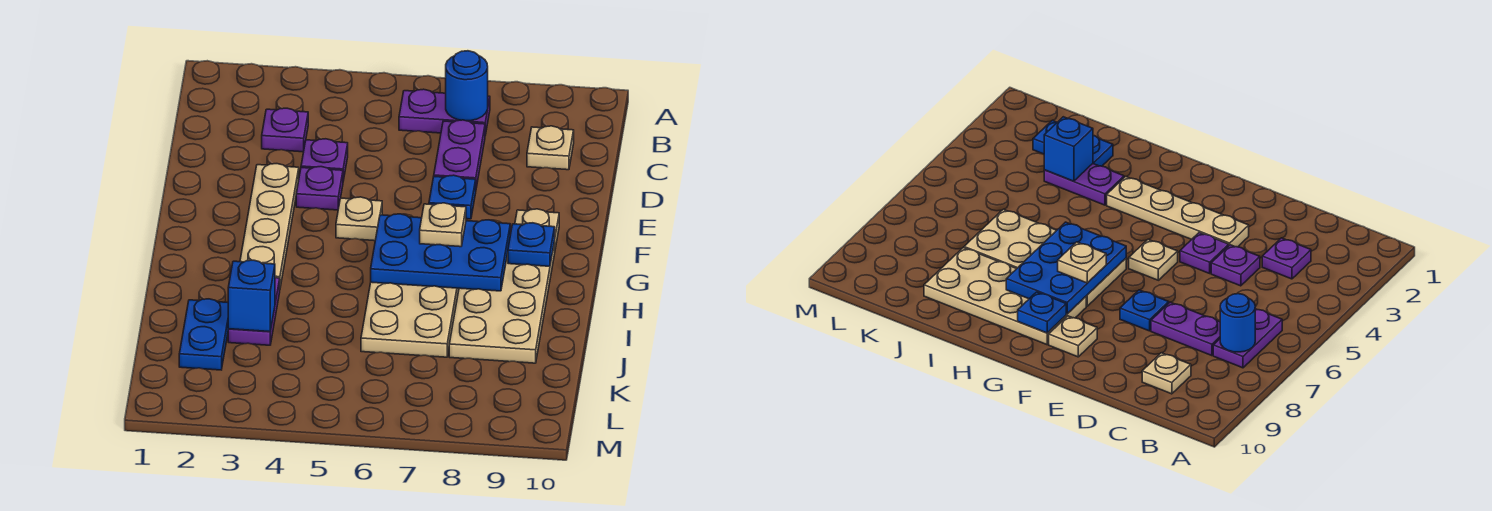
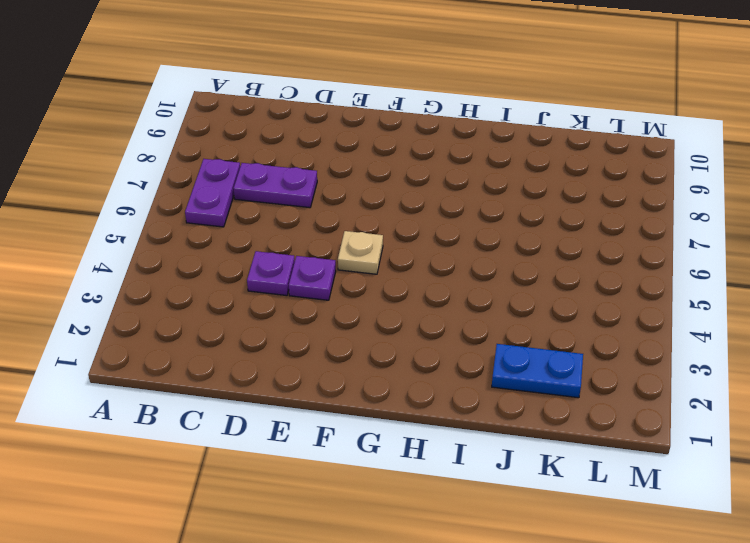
none -> purple 1x1 plate [262,108,308,152]
none -> tan 1x1 plate [527,126,574,170]
none -> tan 1x4 plate [240,164,299,287]

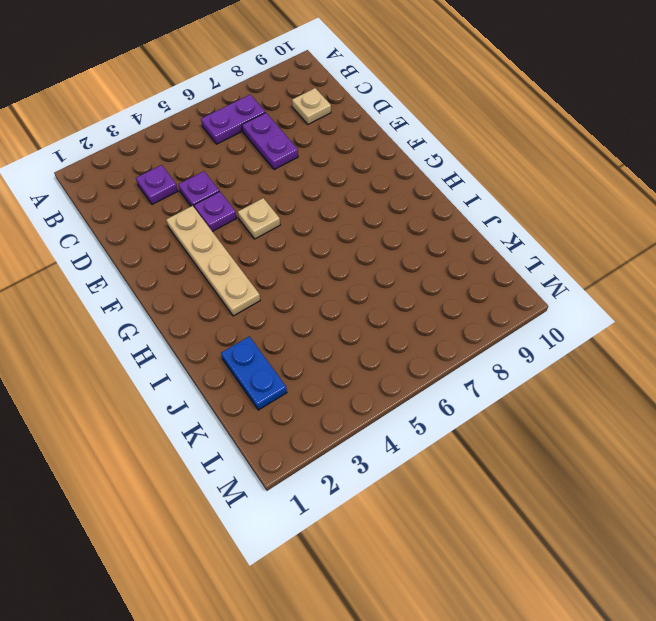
none -> blue 1x1 plate [429,175,476,219]
none -> tan 1x1 plate [515,209,559,249]
none -> tan 2x4 plate [361,282,459,357]

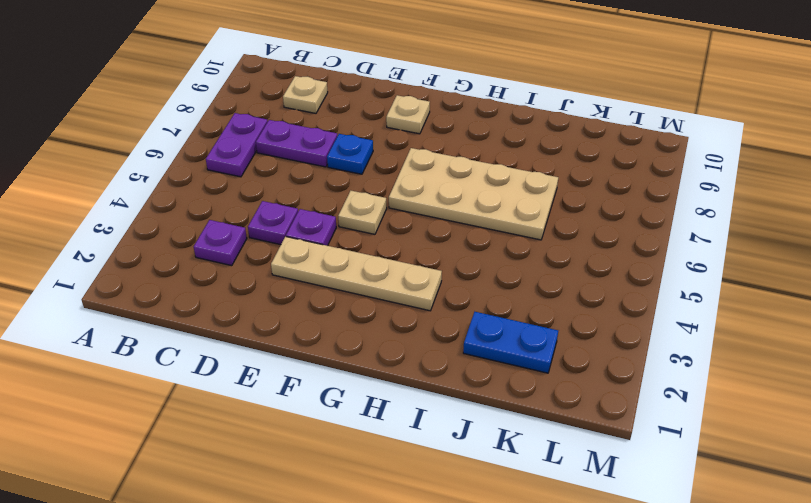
none -> tan 2x4 plate [449,241,555,363]
none -> purple 1x2 plate [228,278,280,345]
none -> blue 1x1 round brick [446,51,488,121]

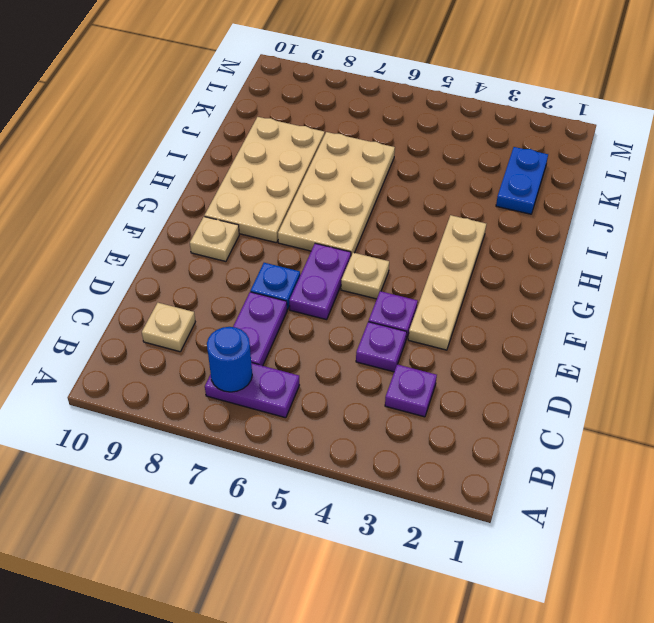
purple 1x2 plate [289,243,351,320] -> purple 1x2 plate moved to [228,278,280,345]
none -> blue 2x3 plate [371,214,510,291]
none -> blue 1x1 plate [508,223,555,266]
none -> blue 1x1 brick [228,260,275,332]

